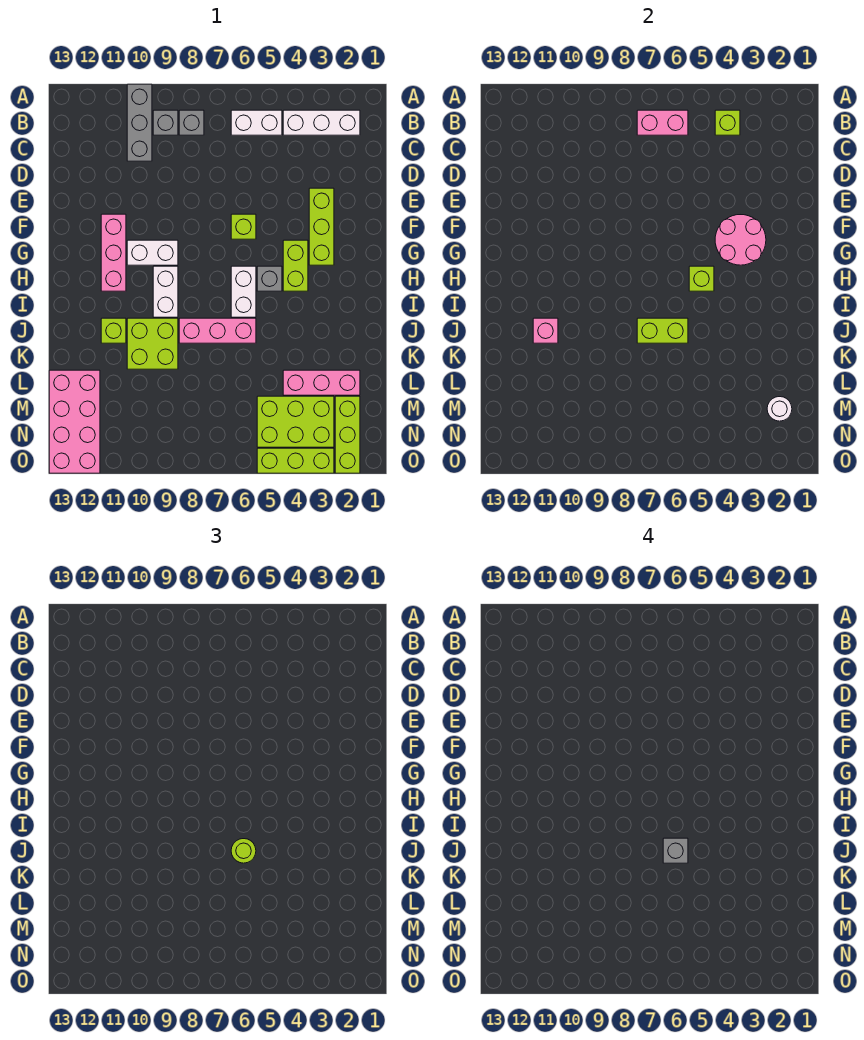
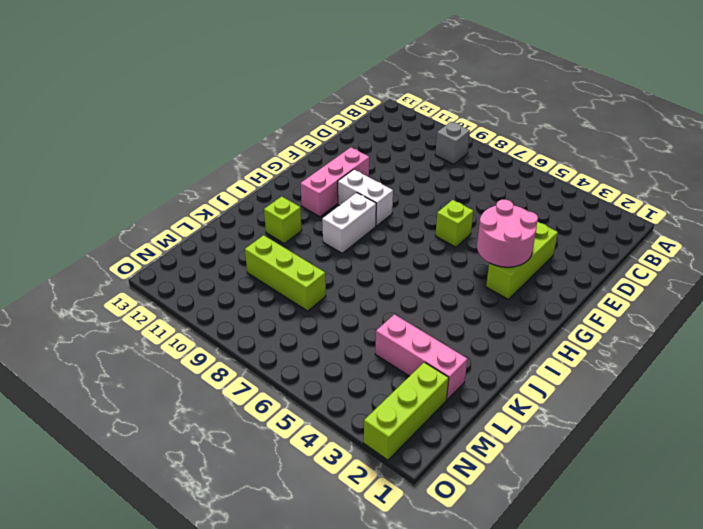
lime 1x3 brick [245,235,326,311] -> lime 1x3 brick moved to [257,448,334,473]
none -> grey 1x3 brick [127,84,152,161]
none -> white 1x3 brick [283,110,360,135]
none -> white 1x2 brick [231,110,282,135]
none -> grey 1x1 brick [179,110,204,135]

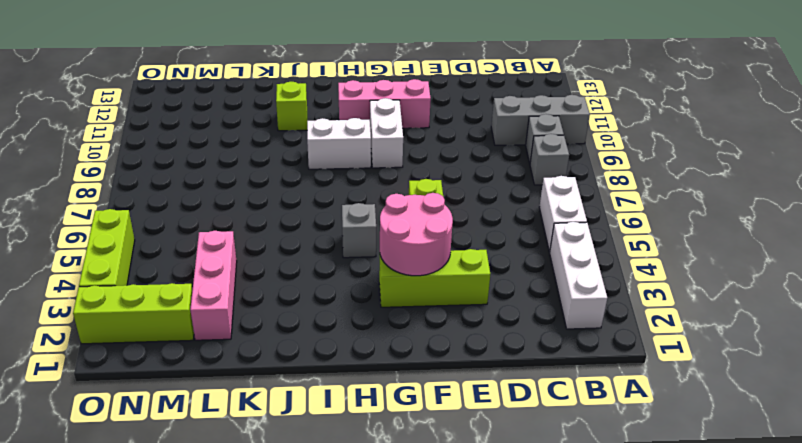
none -> lime 1x2 brick [283,240,308,291]
none -> white 1x2 brick [231,266,256,317]
none -> pink 1x3 brick [179,318,256,343]
none -> lime 2x2 brick [127,318,178,369]

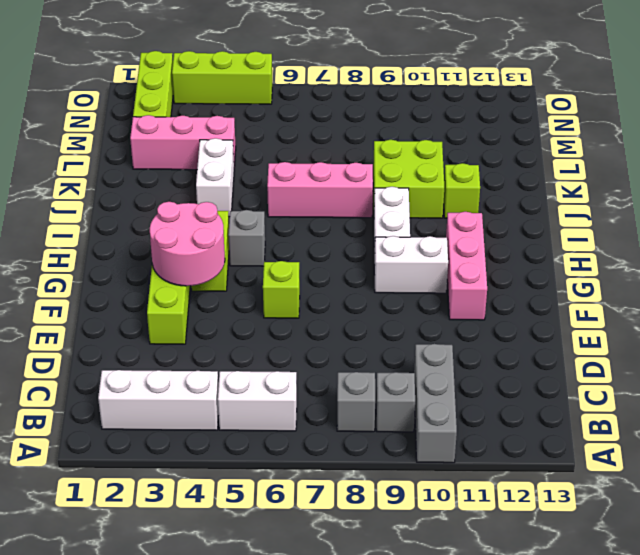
white 1x2 brick [196,138,234,217] -> white 1x2 brick moved to [231,266,256,317]
none -> pink 2x4 brick [49,370,100,473]
none -> lime 2x3 brick [257,396,334,447]
none -> lime 1x1 brick [715,110,740,135]
none -> pink 1x2 brick [637,110,688,135]

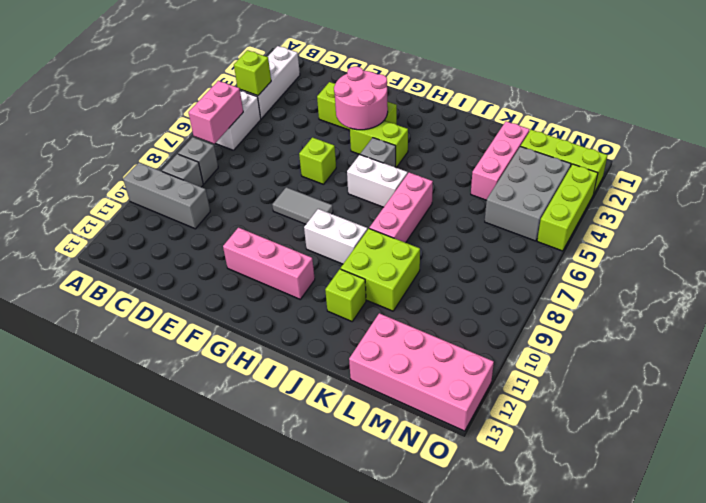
grey 1x2 tile [272,187,333,224] -> none
grey 2x3 brick [485,146,571,241] -> lime 2x3 brick [257,396,334,447]
none -> white 1x2 brick [127,240,178,265]
none -> lime 1x1 brick [689,266,714,291]
none -> lime 1x2 brick [637,318,688,343]
none -> pink 1x1 brick [533,318,558,343]

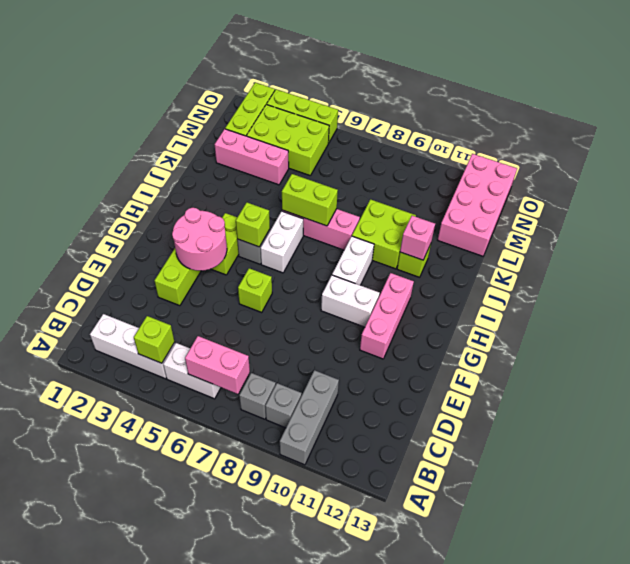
none -> white 1x1 round brick [767,397,792,421]
none -> lime 1x1 round brick [231,839,256,863]
none -> grey 1x1 brick [663,838,688,863]

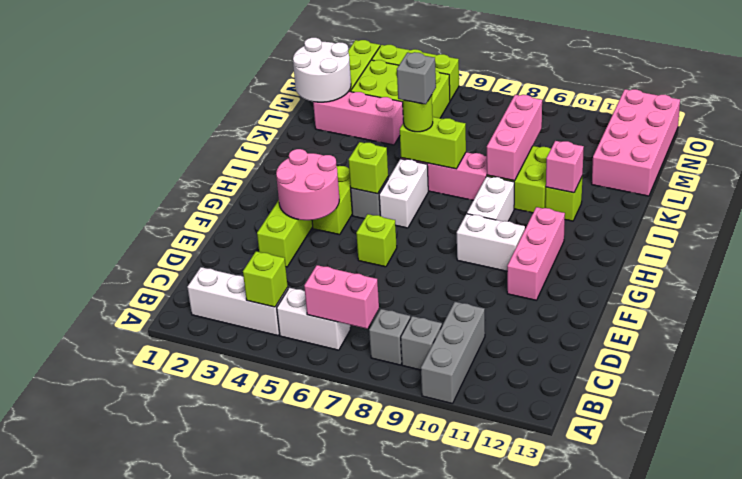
pink 1x3 brick [487,95,542,181] -> none
white 2x2 round brick [293,38,351,102] -> white 1x1 round brick [767,397,792,421]

